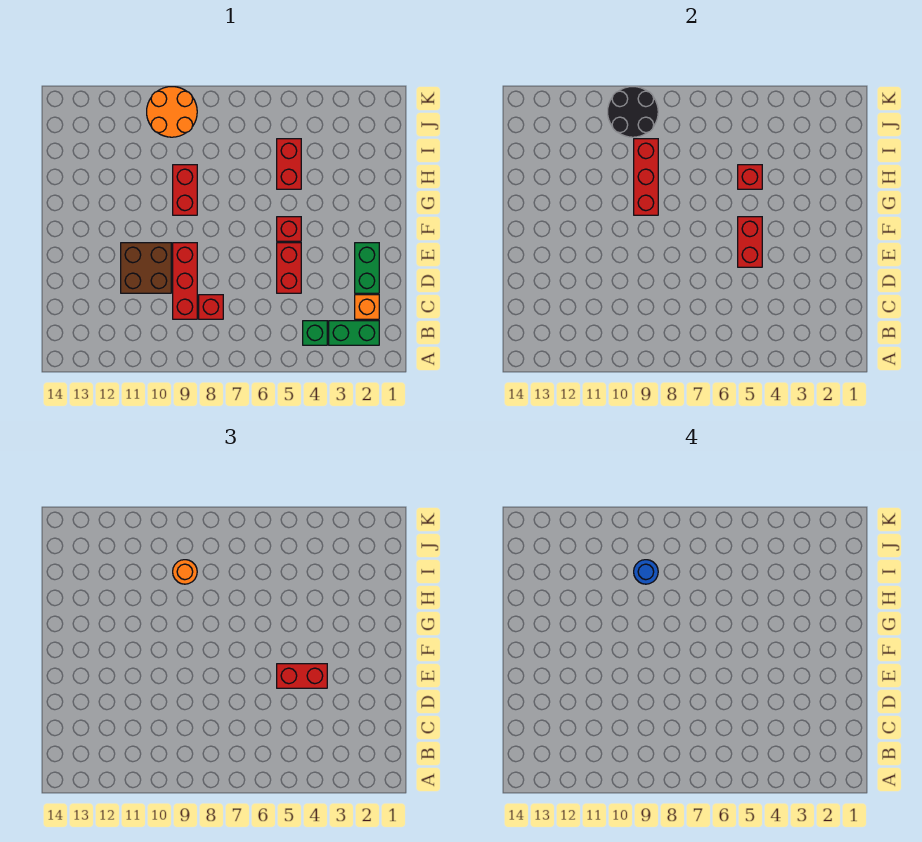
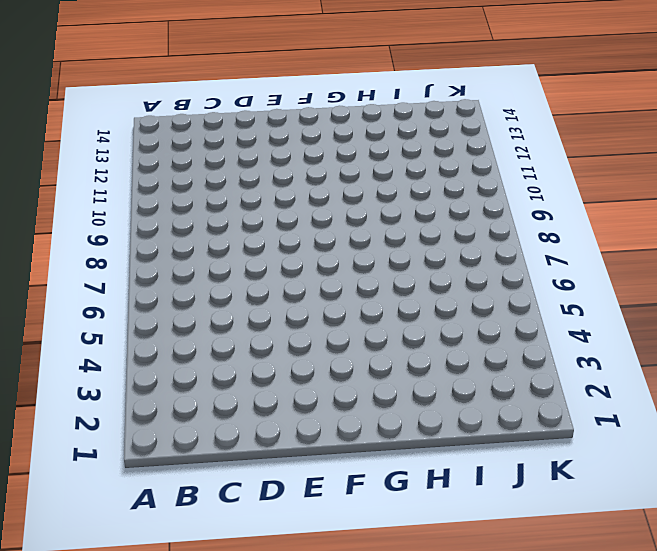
none -> green 1x2 brick [329,321,379,345]
none -> green 1x1 brick [303,321,327,345]
none -> orange 1x1 brick [355,295,379,319]

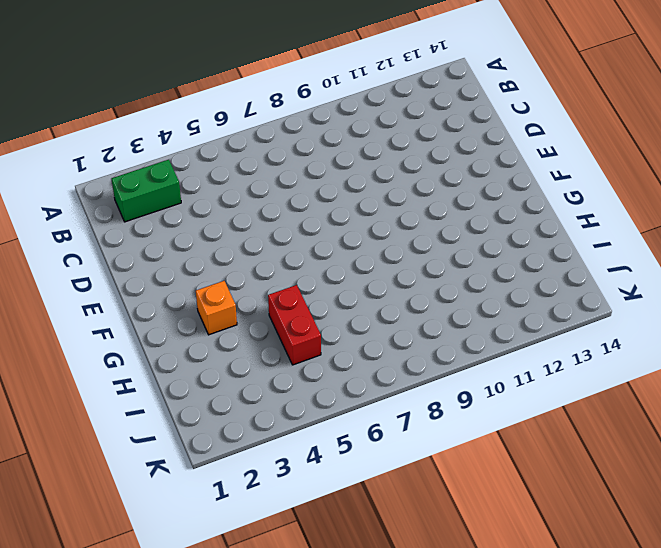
orange 1x1 brick [196,281,237,335] -> orange 1x1 brick moved to [355,295,379,319]
none -> green 1x1 brick [303,321,327,345]
none -> red 1x1 brick [199,295,223,319]
none -> red 1x3 brick [173,243,197,319]

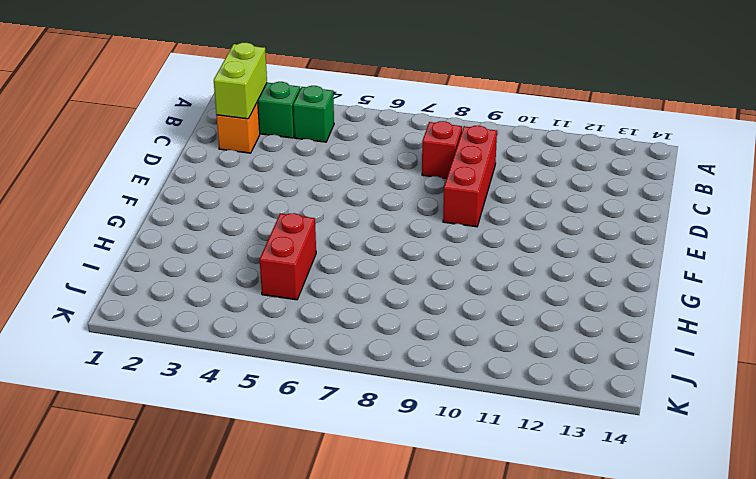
lime 1x2 brick [214,43,267,119] -> none
none -> green 1x2 brick [355,243,379,293]
none -> red 1x2 brick [277,243,301,293]
none -> brown 2x2 brick [121,243,171,293]

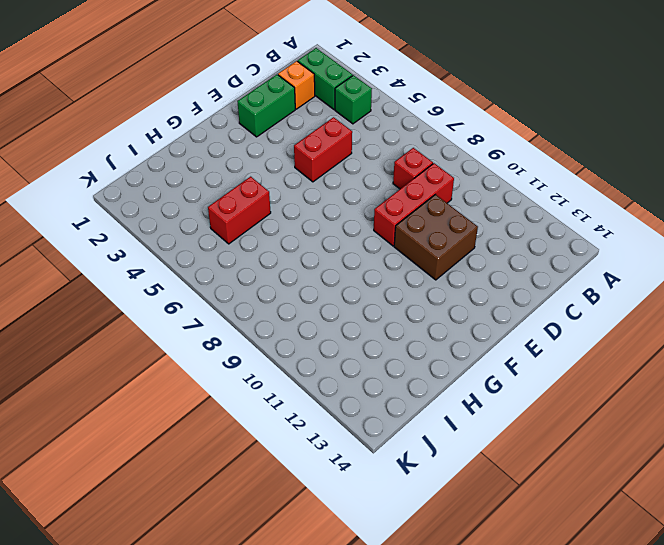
none -> red 1x1 brick [277,217,301,241]
none -> red 1x2 brick [173,165,197,215]
none -> orange 2x2 round brick [147,87,197,137]

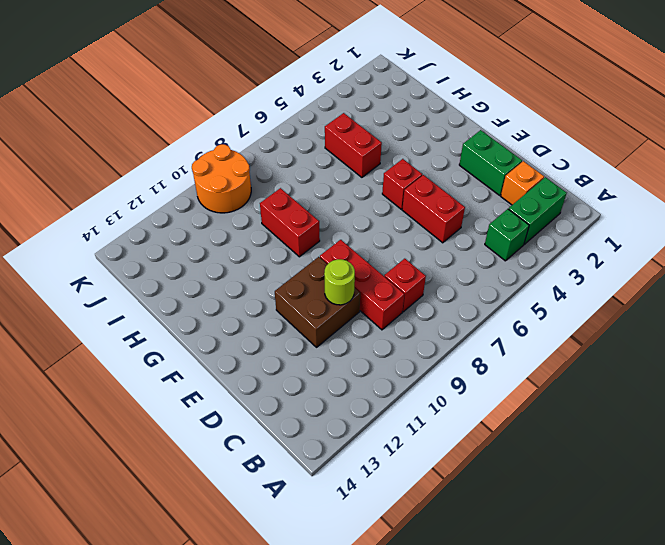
lime 1x1 round brick [324,259,355,305] -> none
none -> red 1x2 brick [738,217,762,267]
none -> red 1x3 brick [634,139,658,215]
none -> red 1x1 brick [738,165,762,189]

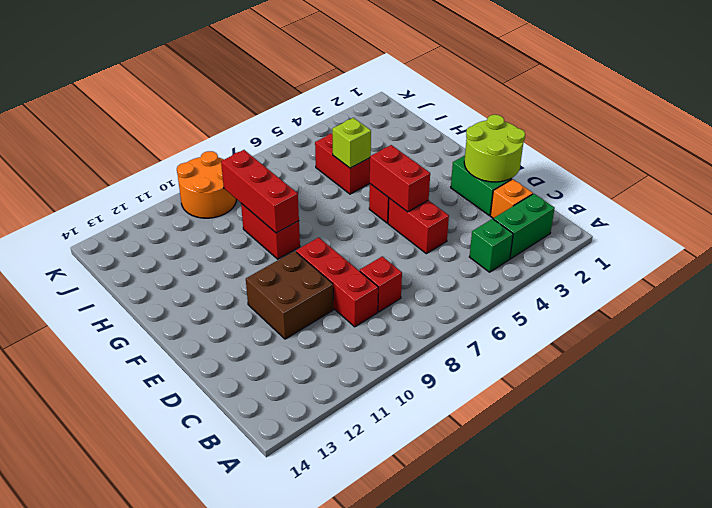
lime 2x2 round brick [464,115,525,182] -> none
lime 1x1 brick [332,118,371,168] -> red 1x1 brick [738,165,762,189]
none -> black 2x2 round brick [608,87,658,137]
none -> red 1x2 brick [277,664,327,688]
none -> orange 1x1 round brick [173,560,197,584]

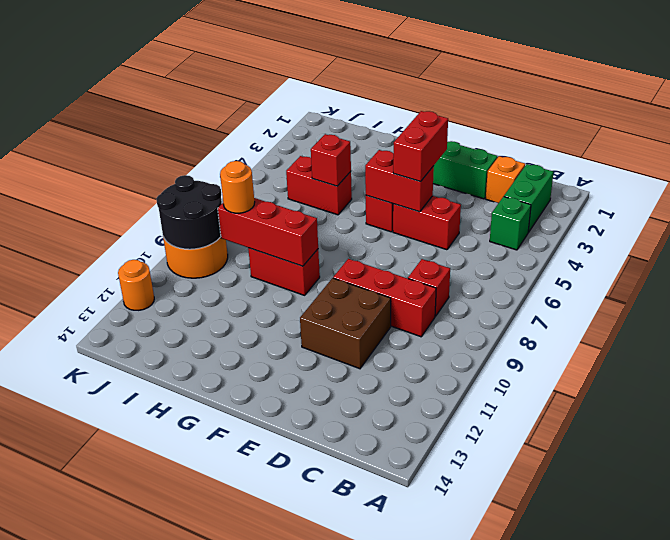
orange 1x1 round brick [118,260,154,310] -> none
none -> blue 1x1 round brick [634,560,658,584]

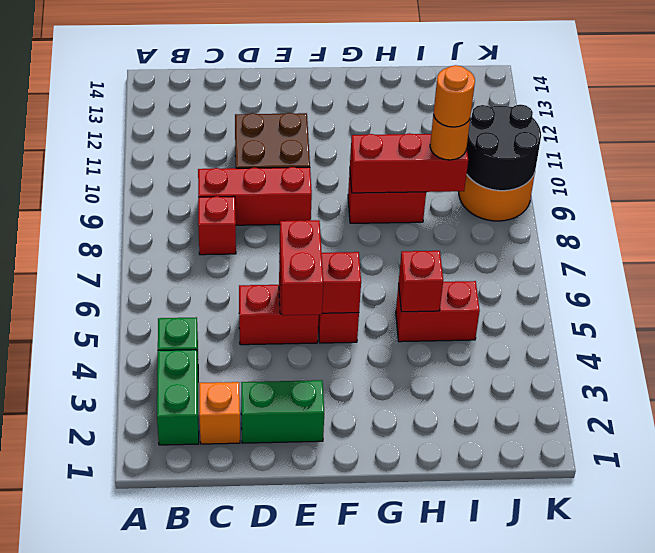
orange 1x1 round brick [433,65,475,127] -> blue 1x1 round brick [634,560,658,584]

